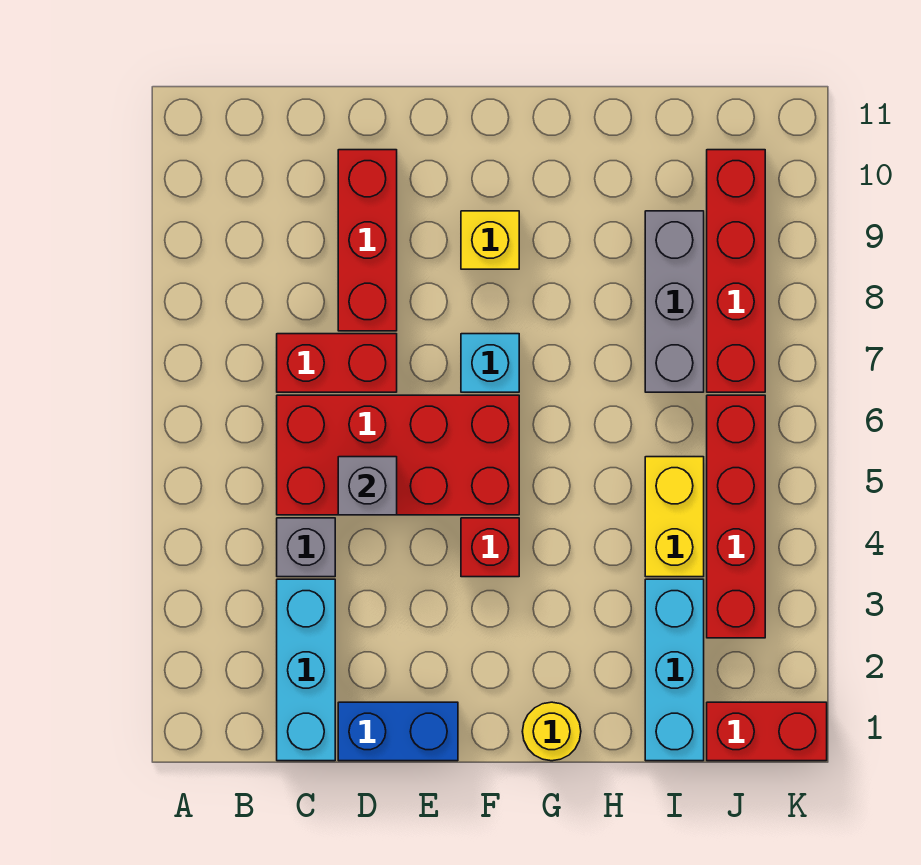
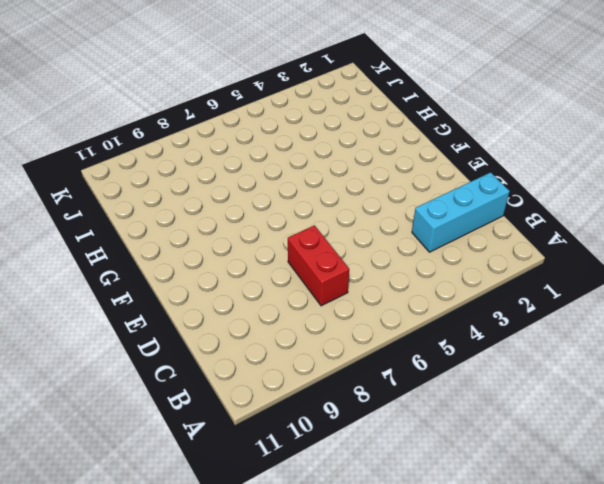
none -> grey 1x1 brick [277,518,335,577]
none -> red 2x4 brick [277,395,519,515]
none -> blue 1x2 brick [338,702,458,761]

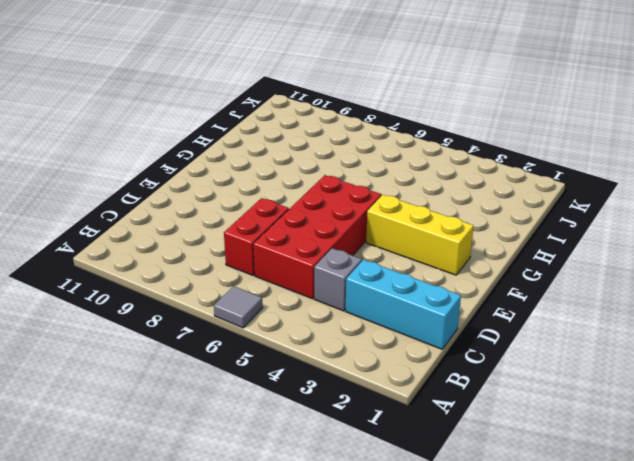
grey 1x1 tile [214,286,263,328] -> none
yellow 1x3 brick [366,195,474,275] -> red 1x1 brick [461,518,519,577]
none -> blue 1x2 brick [338,702,458,761]
none -> red 1x3 brick [338,150,397,331]
none -> cyan 1x1 brick [461,334,519,392]

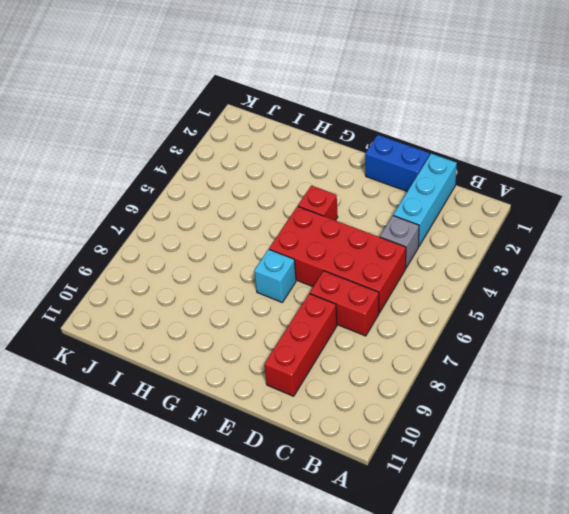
none -> yellow 1x1 brick [461,211,519,269]
none -> yellow 1x1 round brick [522,702,581,761]
none -> cyan 1x3 brick [645,579,704,761]

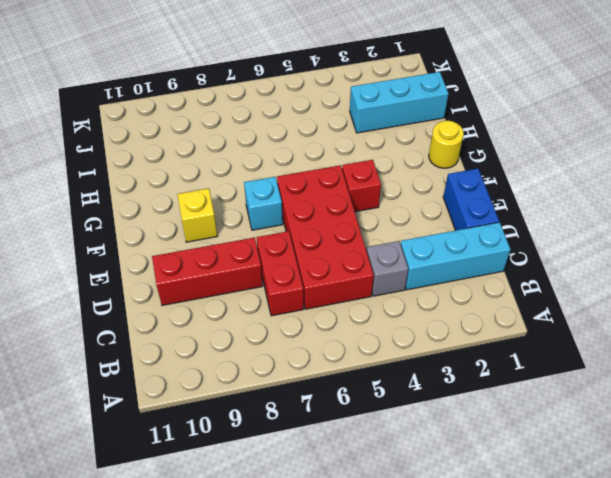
none -> yellow 1x2 brick [645,457,704,577]
none -> grey 1x3 brick [645,211,704,392]
none -> red 1x2 brick [707,702,827,761]

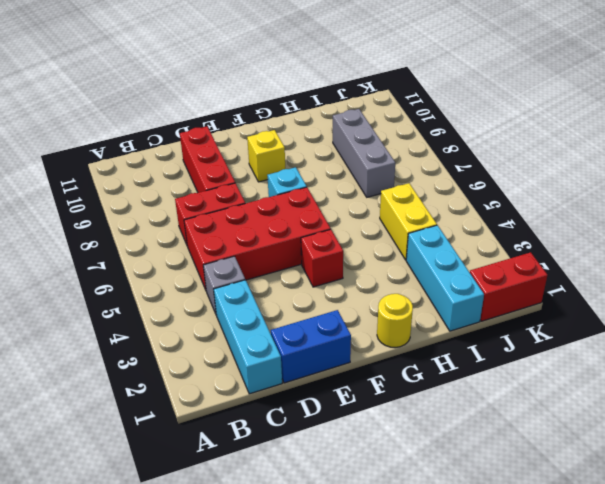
none -> red 1x4 brick [707,395,765,638]
none -> red 1x4 brick [707,150,765,392]
none -> grey 1x1 brick [338,457,397,515]

